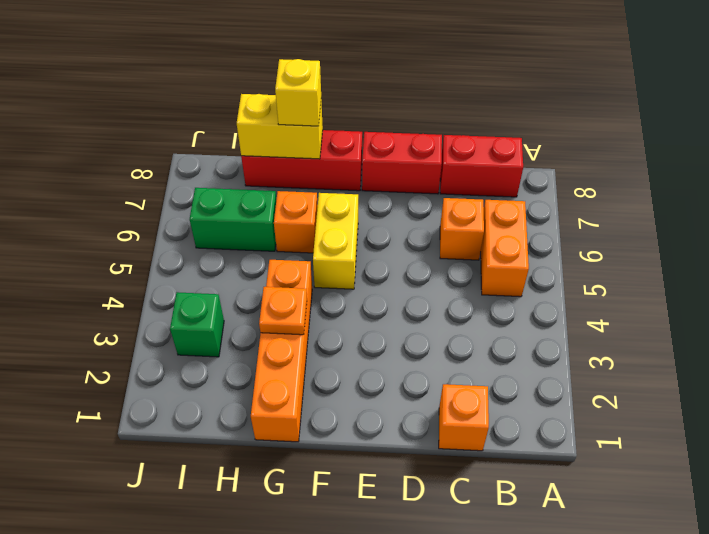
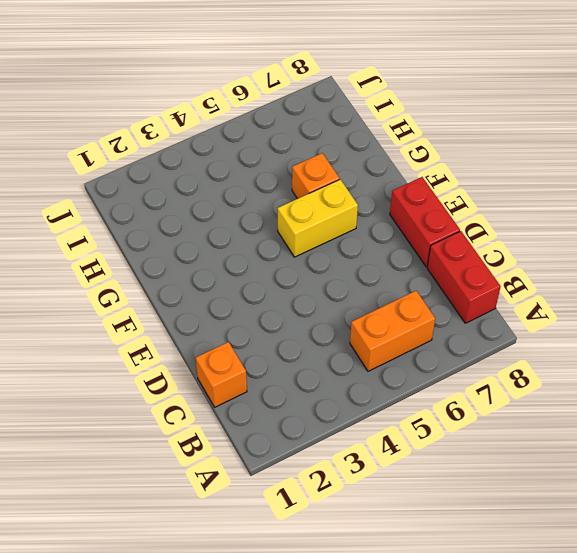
none -> orange 1x1 brick [440,198,484,260]
none -> red 1x3 brick [241,130,362,191]
none -> orange 1x4 brick [251,260,312,442]

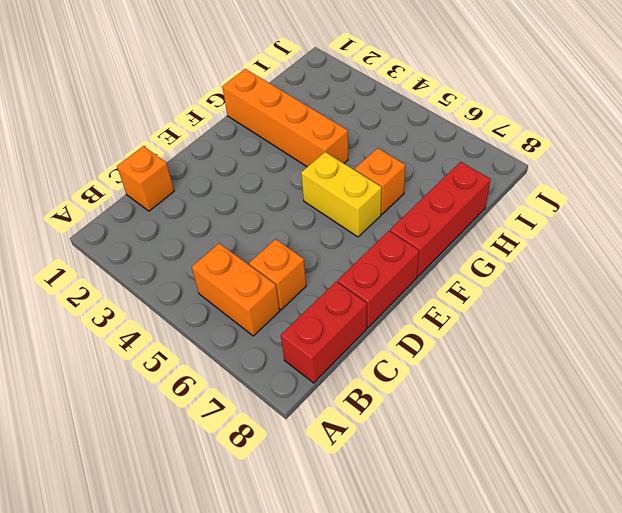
none -> green 1x2 brick [190,188,276,251]
none -> green 1x1 brick [170,292,224,357]
none -> orange 1x1 plate [259,287,307,335]

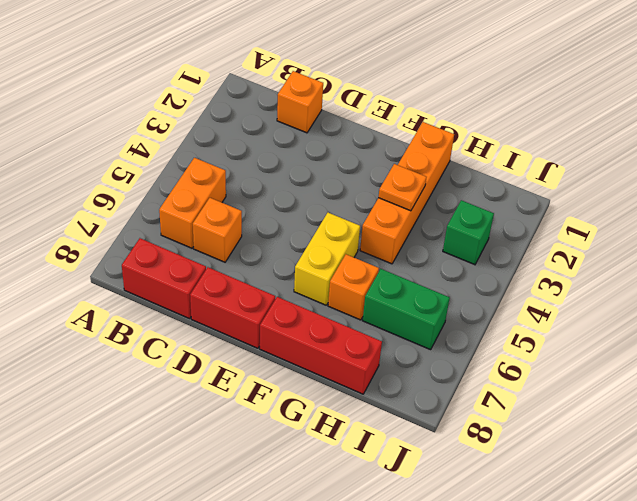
none -> yellow 1x2 brick [237,94,323,159]
none -> yellow 1x1 brick [275,59,321,126]

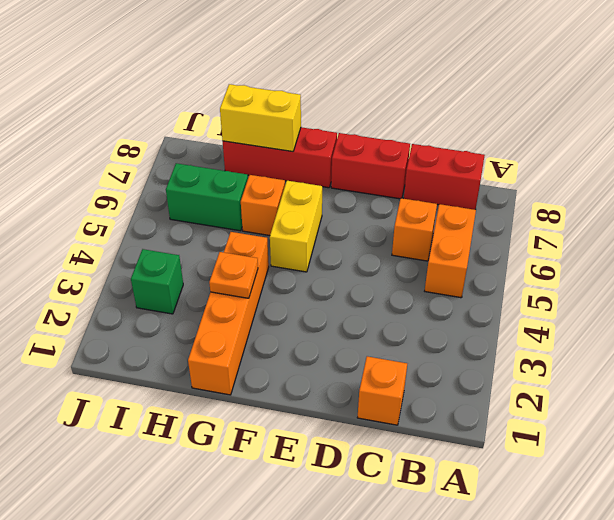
none -> yellow 1x1 brick [275,59,321,126]

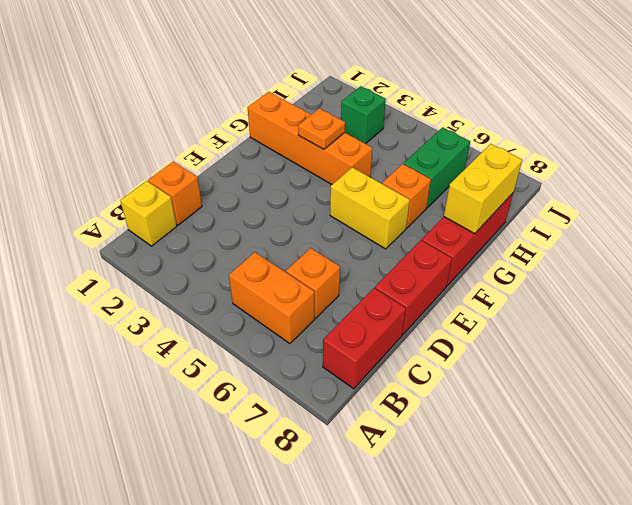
yellow 1x1 brick [120,181,177,246] -> yellow 1x1 brick moved to [275,59,321,126]

